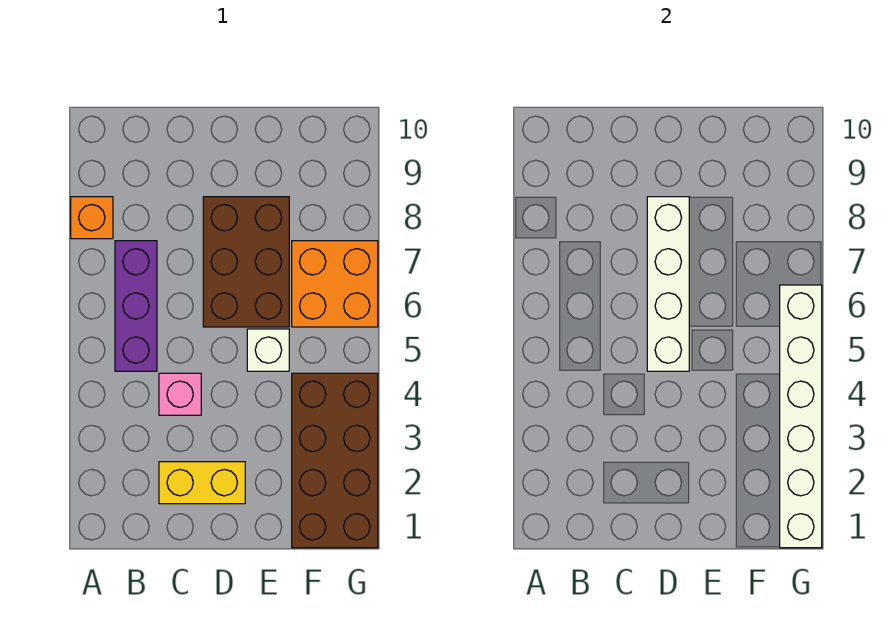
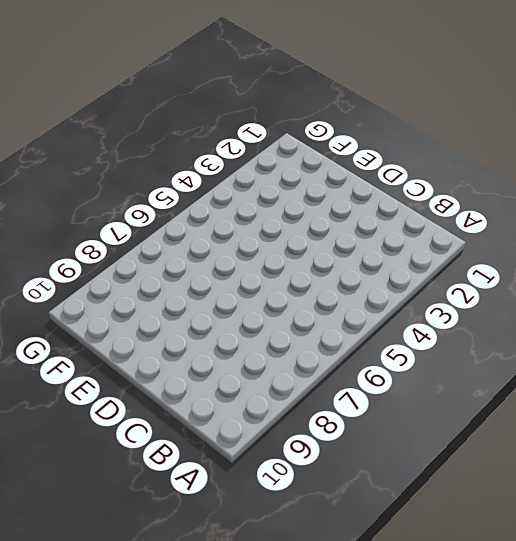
none -> orange 1x1 brick [71,197,113,239]
none -> purple 1x3 brick [115,241,157,371]

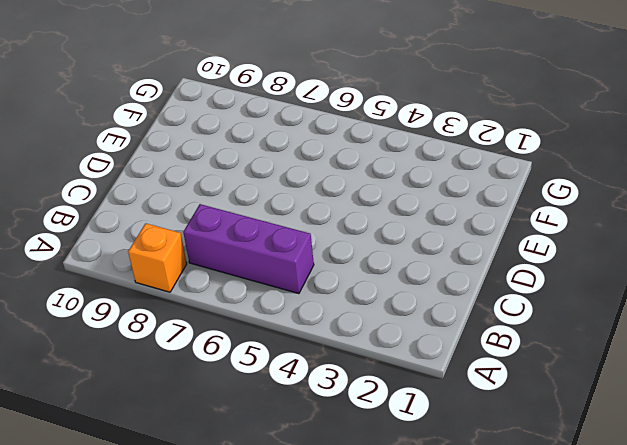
none -> yellow 1x2 brick [159,462,245,504]
none -> pink 1x1 brick [159,373,201,415]

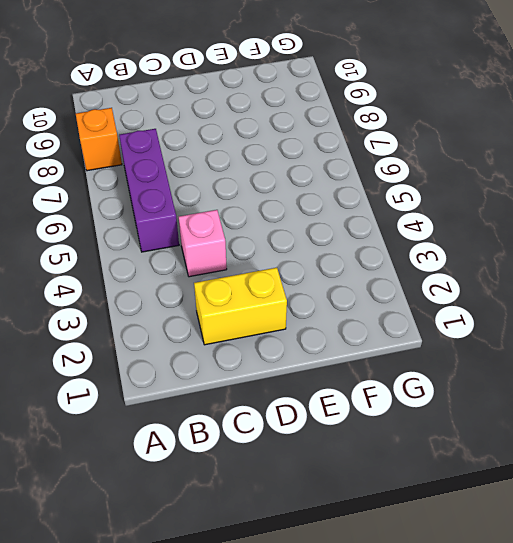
none -> brown 2x3 brick [203,197,289,327]
none -> white 1x1 brick [247,329,289,371]

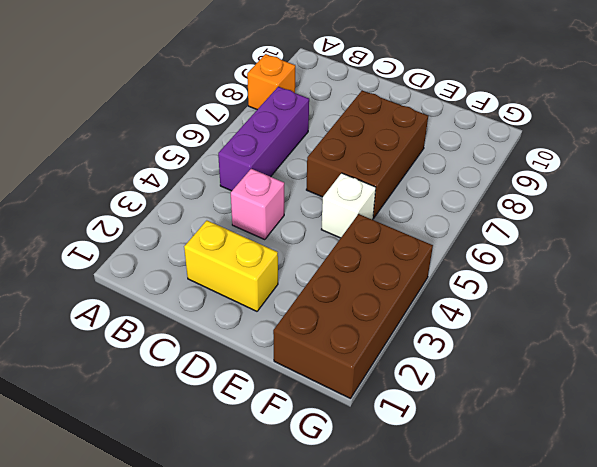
none -> orange 2x2 brick [292,241,378,327]
none -> white 1x4 brick [647,197,689,371]

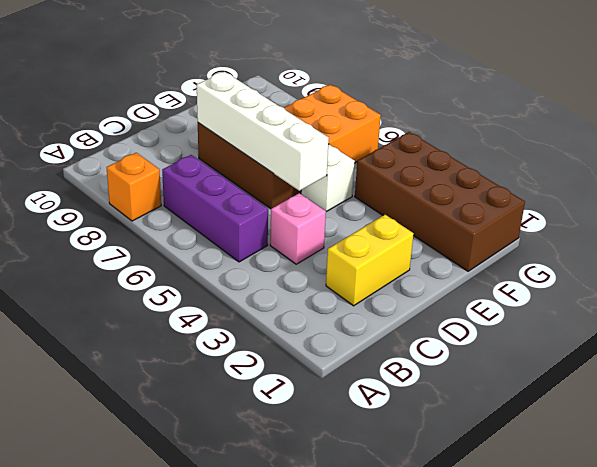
none -> white 1x6 brick [780,285,822,548]

